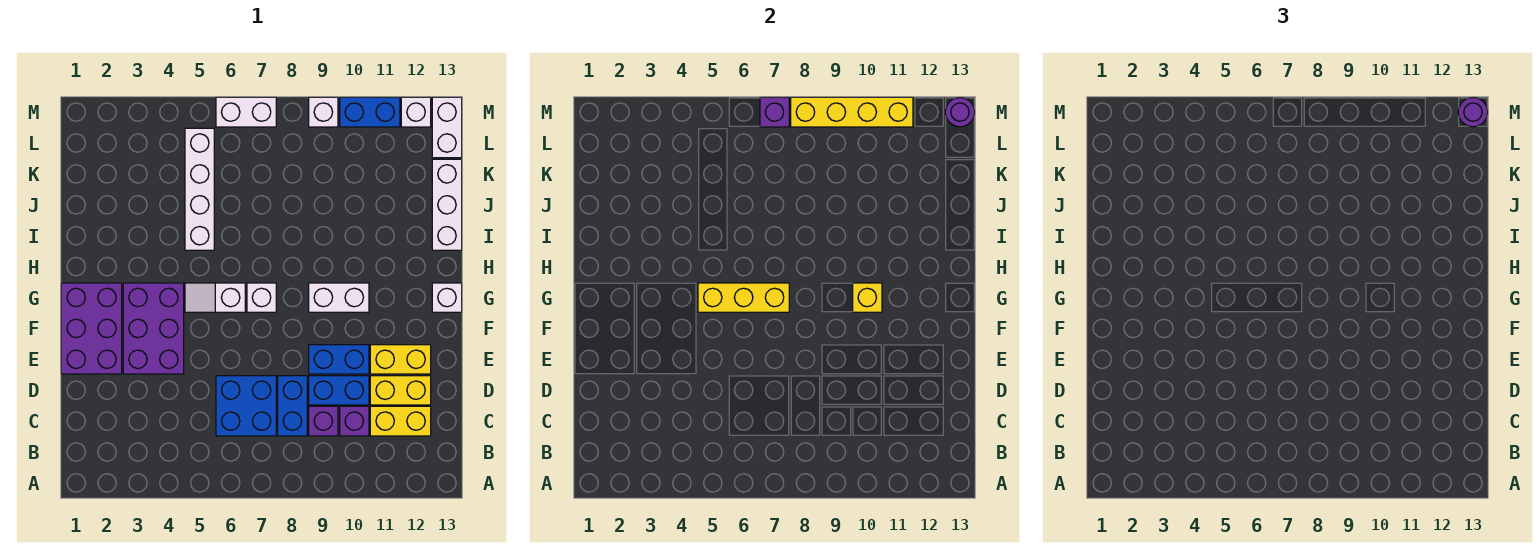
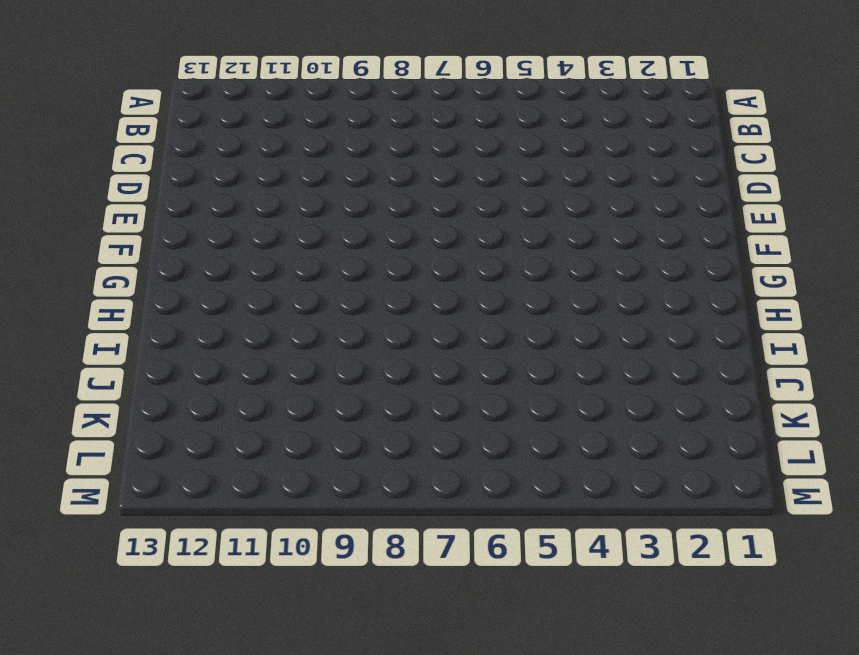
none -> blue 2x2 brick [216,376,276,436]
none -> blue 1x2 brick [278,376,307,436]
none -> purple 1x1 brick [309,406,338,436]

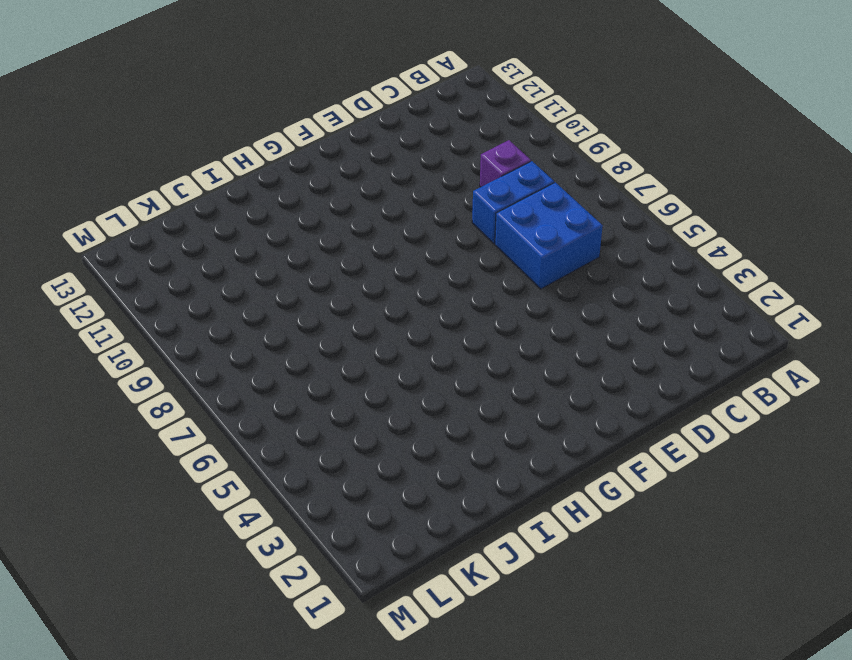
none -> purple 1x1 brick [340,406,369,436]
none -> yellow 1x2 brick [370,406,431,436]
none -> blue 1x2 brick [309,376,369,405]

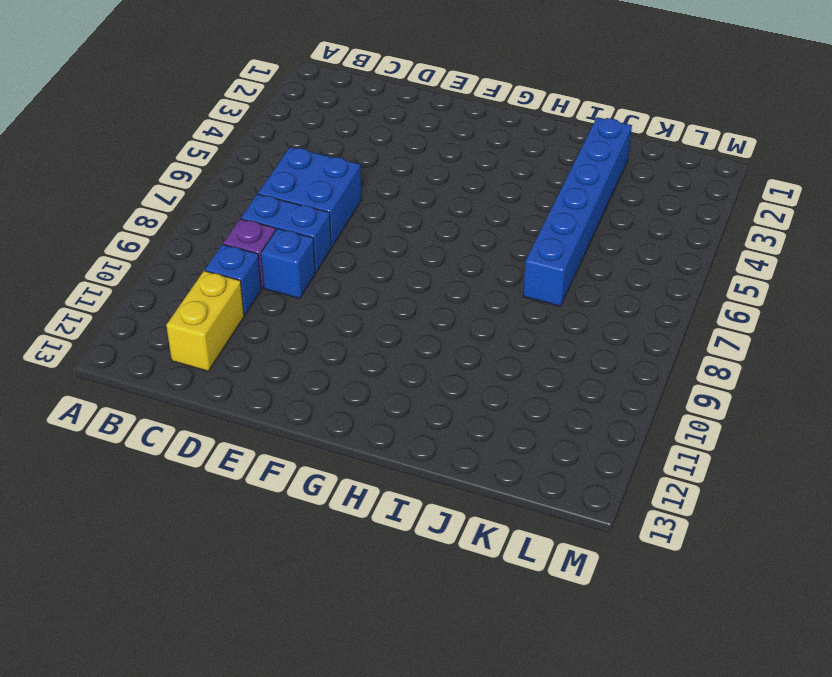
blue 1x1 brick [205,244,262,315] -> purple 1x1 brick [340,406,369,436]
blue 1x1 brick [261,228,315,299] -> blue 1x2 brick [309,376,369,405]
blue 1x6 brick [523,117,632,306] -> white 1x4 brick [185,128,214,250]
none -> yellow 1x2 brick [370,376,431,405]
none -> purple 2x3 brick [61,283,122,374]
none -> purple 2x3 brick [123,283,184,374]

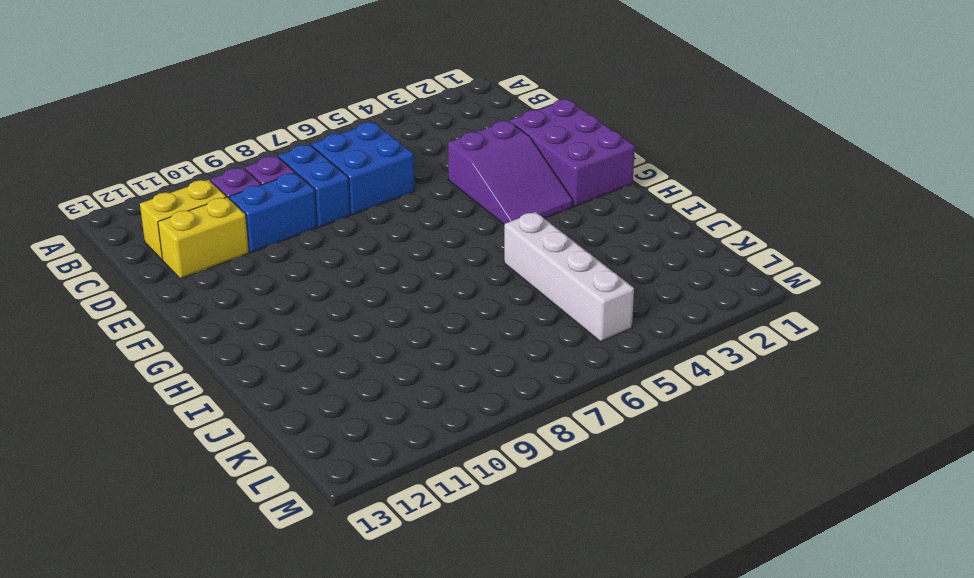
purple 2x3 slope [448,121,573,224] -> purple 2x3 brick [123,283,184,374]
none -> blue 1x2 brick [309,345,369,374]
none -> yellow 1x2 brick [370,345,431,374]
none -> white 1x2 slope [185,283,245,312]

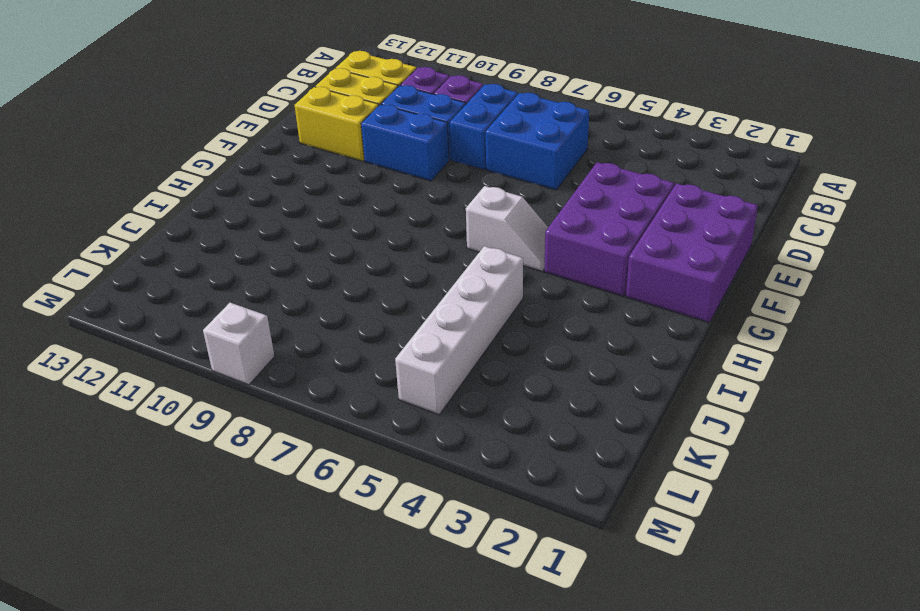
none -> white 1x1 brick [247,283,276,312]
none -> white 1x2 brick [309,283,369,312]
none -> white 1x1 brick [432,283,462,312]

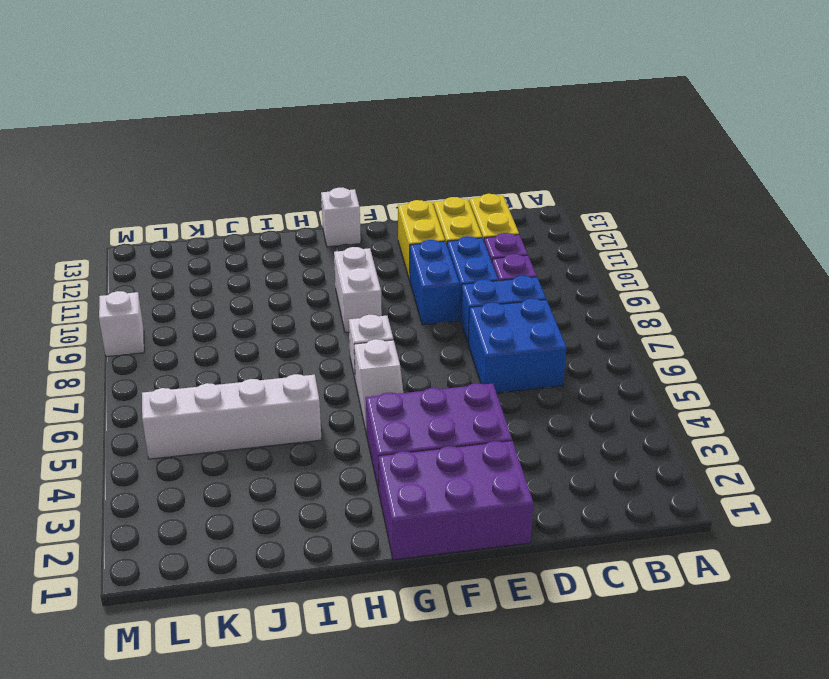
none -> white 1x3 brick [432,159,462,250]
none -> white 1x2 brick [432,97,462,158]
none -> white 1x2 brick [216,97,276,127]

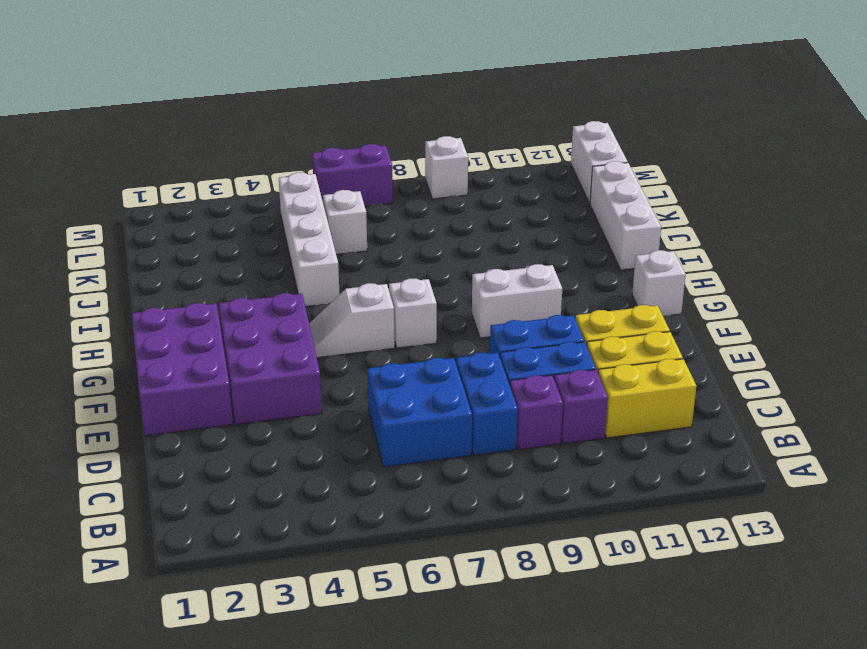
white 1x1 brick [323,190,367,254] -> white 1x1 brick moved to [401,97,431,127]
purple 1x2 brick [312,144,393,206] -> white 1x2 brick [216,97,276,127]
none -> blue 1x2 brick [340,97,400,127]
none -> yellow 1x3 brick [698,283,789,312]
none -> yellow 1x1 brick [853,283,882,312]

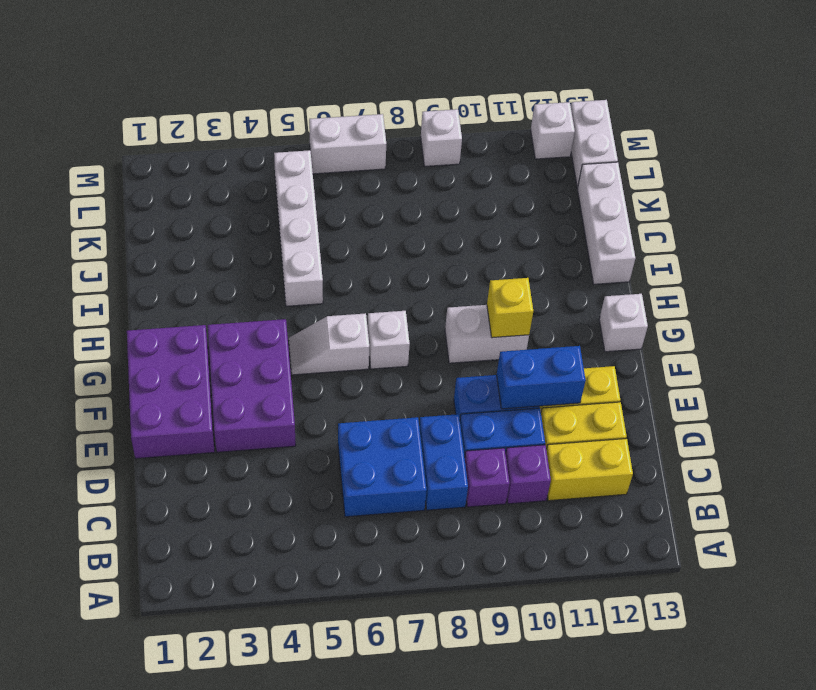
blue 1x2 brick [497,346,586,409] -> blue 1x2 brick moved to [340,97,400,127]
none -> yellow 1x3 brick [698,283,789,312]
none -> purple 1x1 brick [760,97,789,127]
none -> yellow 1x4 brick [791,97,913,127]

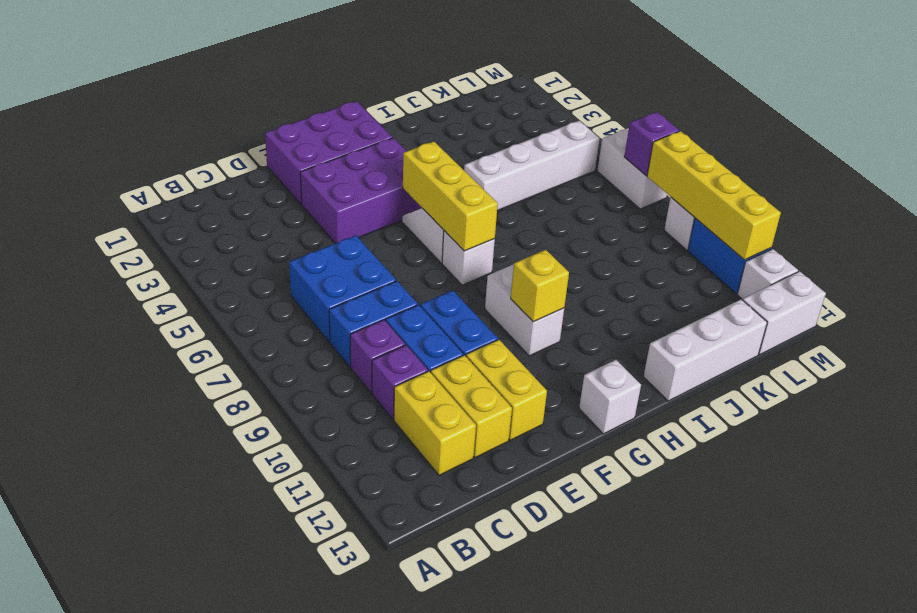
none -> purple 1x1 round brick [945,98,975,127]
none -> purple 1x1 round brick [1458,98,1488,127]

